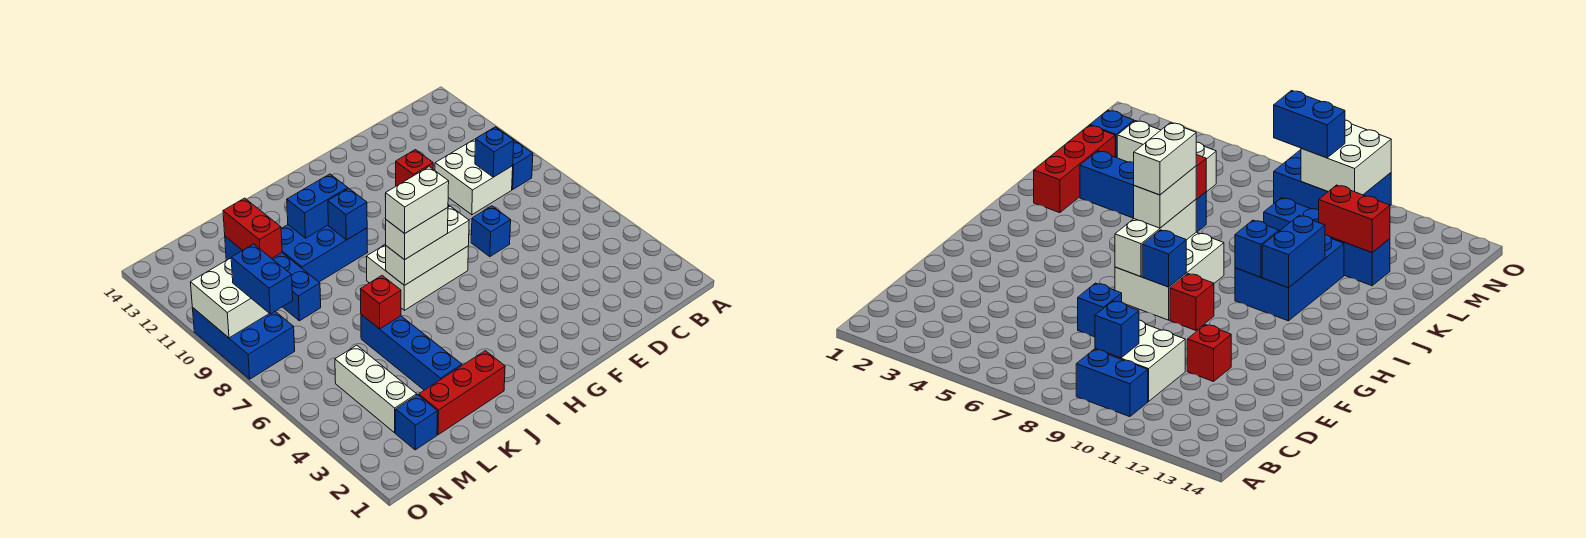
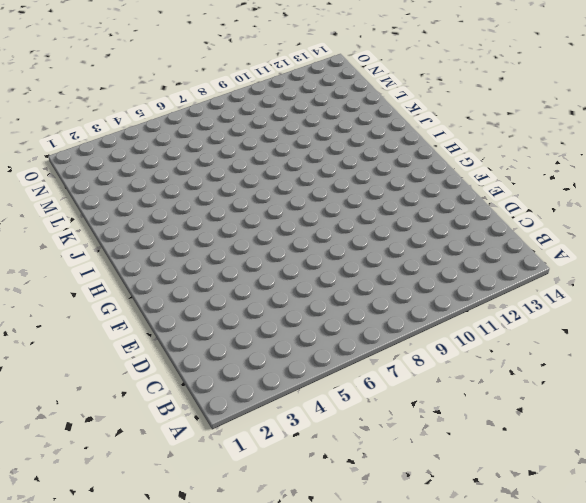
none -> blue 1x2 brick [496,127,533,190]
none -> white 2x2 brick [435,139,513,215]
none -> blue 1x1 brick [471,206,511,257]

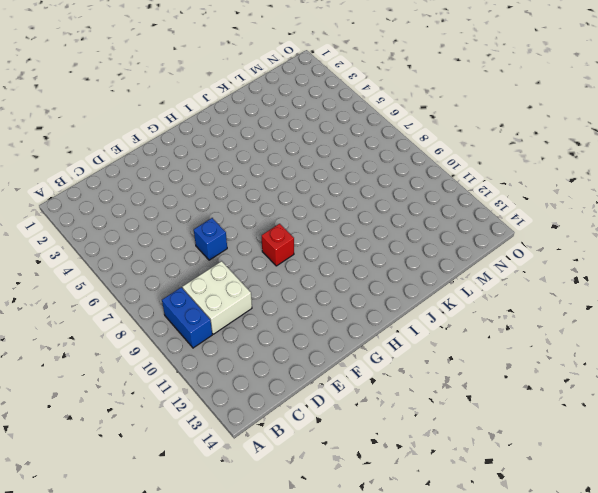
none -> red 1x1 brick [396,150,433,186]
none -> white 2x3 brick [366,244,468,310]
none -> blue 2x3 brick [281,225,368,282]

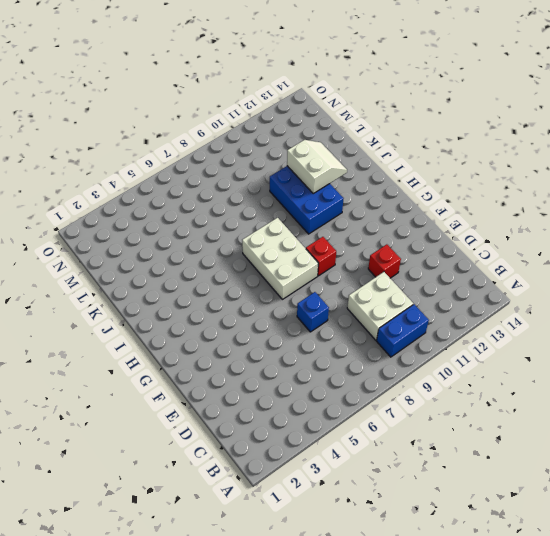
white 2x2 slope [287,140,347,193] -> blue 1x2 brick [287,174,348,238]
none -> red 1x3 brick [419,351,505,435]
none -> blue 1x4 brick [361,315,462,390]
none -> blue 1x4 brick [225,237,321,321]

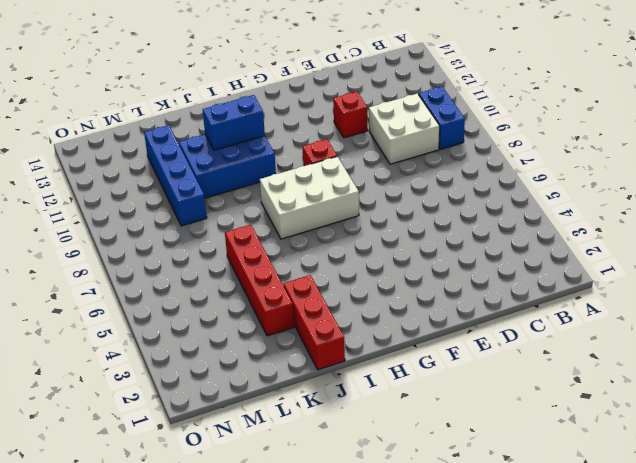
red 1x3 brick [284,275,345,370] -> red 1x3 brick turned to [419,351,505,435]
red 1x4 brick [225,225,294,336] -> blue 1x4 brick [361,315,462,390]
none -> blue 1x1 brick [471,206,511,257]
none -> blue 1x1 brick [396,395,437,450]
none -> white 1x3 brick [335,345,417,433]

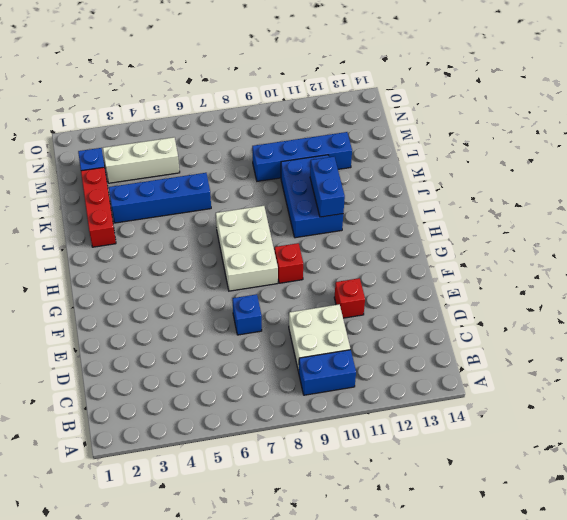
none -> blue 2x3 brick [193,308,295,379]
none -> blue 1x1 brick [475,127,514,177]
none -> white 1x3 brick [386,206,469,285]

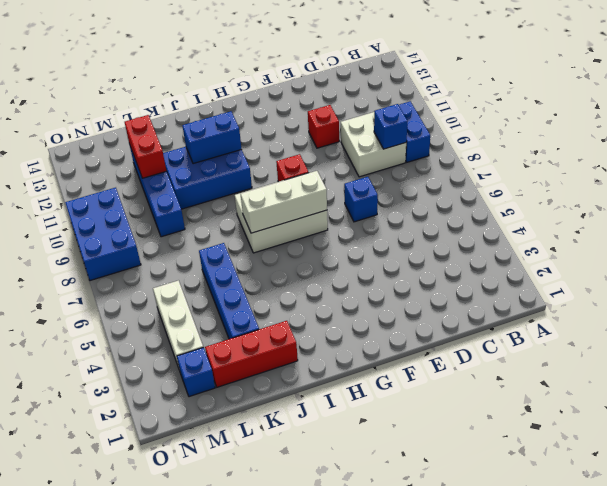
none -> blue 1x1 brick [1142,230,1186,287]
none -> blue 1x1 brick [328,188,367,240]
none -> red 1x1 brick [360,276,401,329]

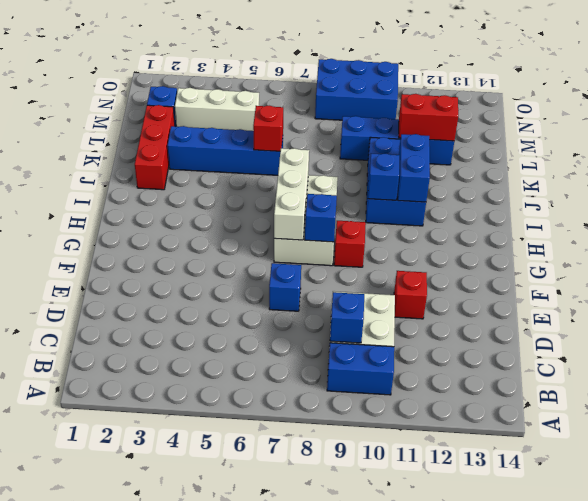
none -> white 2x2 brick [190,258,269,338]
none -> white 1x2 brick [386,208,448,260]
none -> blue 1x2 brick [231,244,293,314]

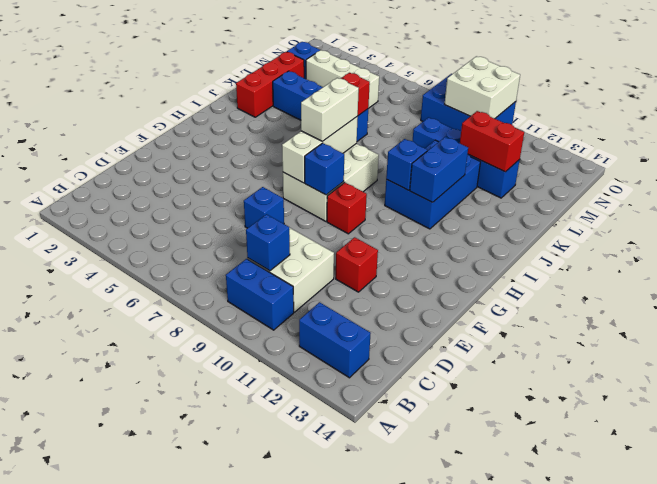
blue 1x2 brick [299,302,371,378] -> blue 1x2 brick moved to [231,244,293,314]
none -> white 1x2 brick [385,167,449,233]

